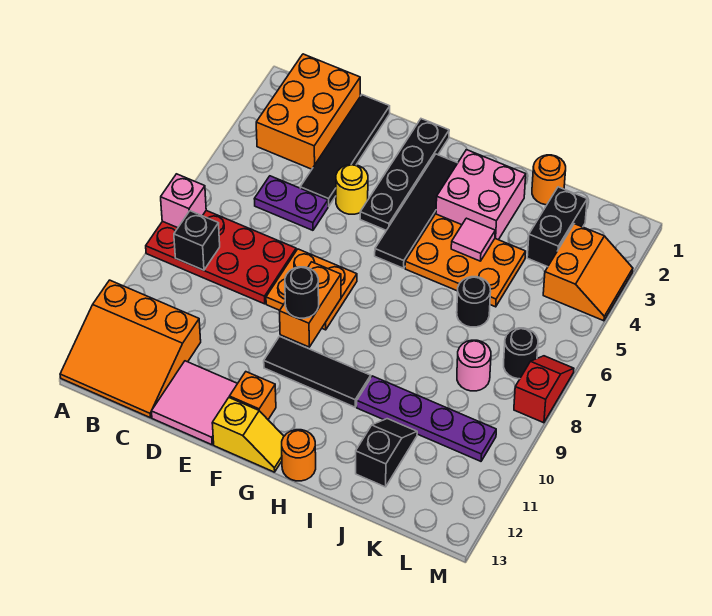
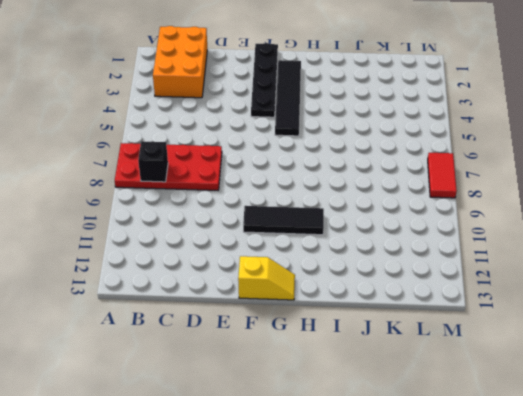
red 1x2 tile [428,153,457,198] -> red 1x2 slope [514,356,574,423]
none -> orange 3x3 slope [60,280,201,418]
none -> purple 1x2 plate [255,176,328,230]
none -> black 1x4 tile [300,95,390,206]
none -> pink 2x2 tile [151,361,238,445]

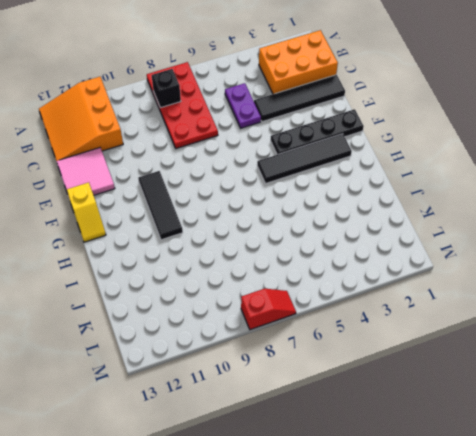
none -> yellow 1x1 round brick [336,165,368,214]
none -> orange 2x2 plate [266,249,357,330]
none -> orange 1x1 brick [230,372,276,419]
none -> pink 2x2 brick [436,150,526,240]

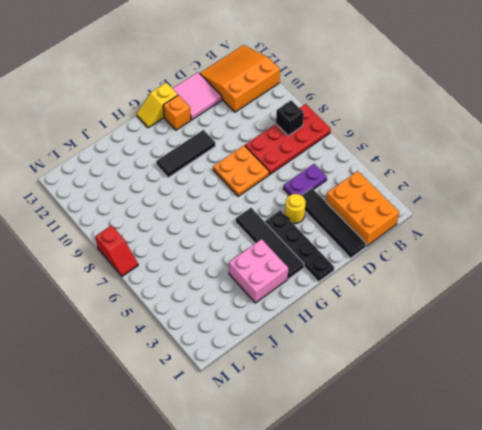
none -> orange 2x3 plate [405,214,526,307]
none -> orange 1x1 round brick [282,430,316,481]
none -> purple 1x4 plate [357,376,496,461]
none -> orange 1x1 round brick [532,155,566,205]

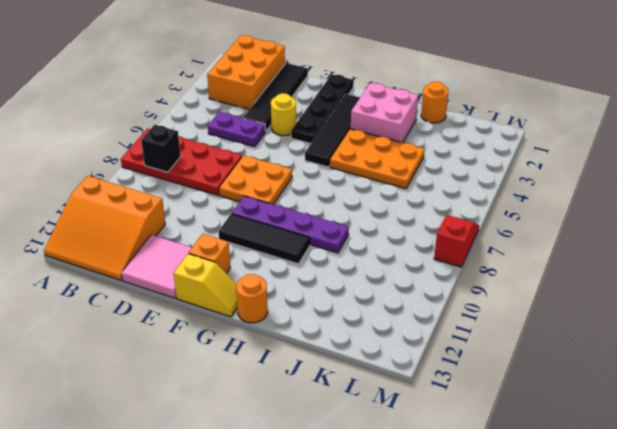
purple 1x4 plate [232,196,349,253] -> purple 1x4 plate moved to [357,376,496,461]
none -> black 1x1 round brick [457,277,491,327]
none -> black 1x2 slope [356,419,417,487]
none -> black 1x2 brick [527,187,587,267]
none -> pink 1x1 round brick [457,340,491,391]

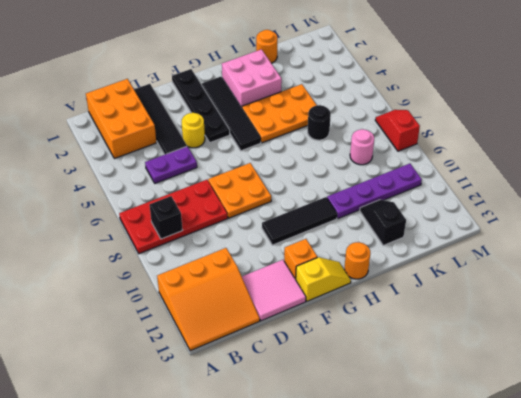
none -> black 1x2 brick [527,187,587,267]
none -> orange 2x2 slope [543,224,633,321]
none -> black 1x1 round brick [504,328,538,379]
none -> pink 1x1 brick [161,174,206,228]

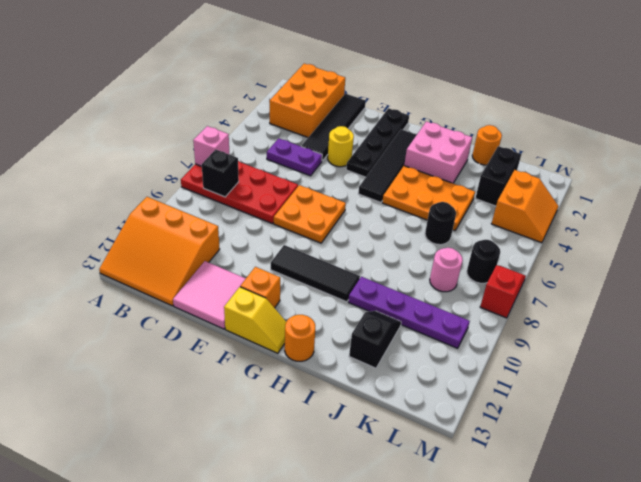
none -> orange 1x2 brick [280,262,341,347]
none -> pink 1x1 tile [451,218,495,261]
none -> black 1x1 round brick [285,267,319,318]

